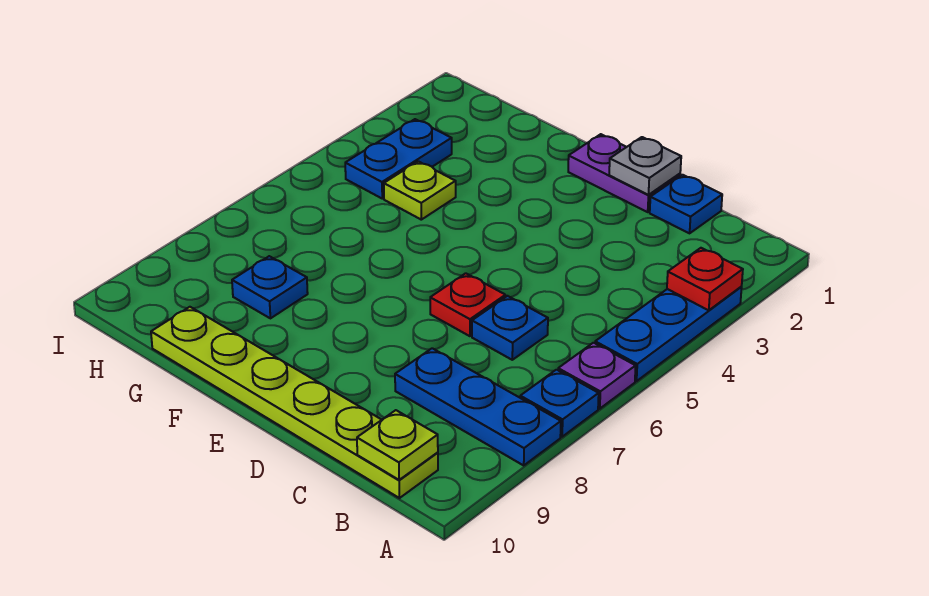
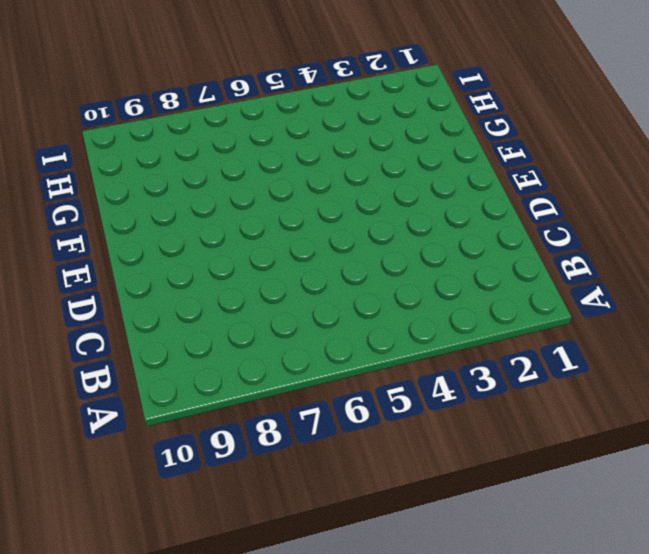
none -> blue 1x3 plate [595,287,742,381]
none -> purple 1x1 plate [558,343,636,409]
none -> blue 1x1 plate [520,370,599,437]

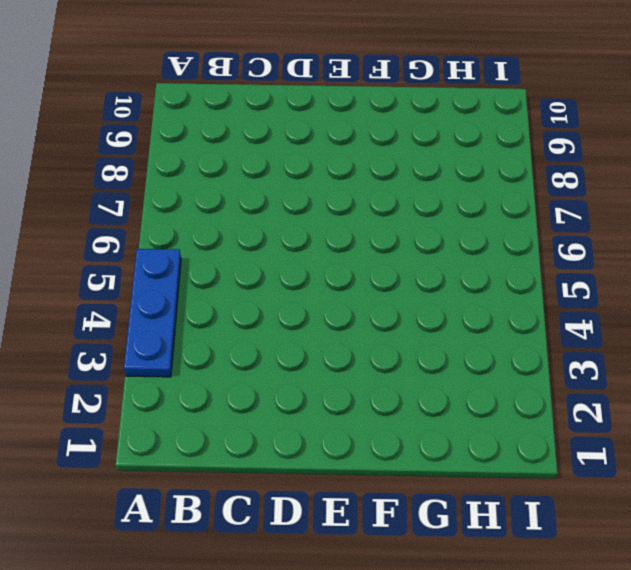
none -> purple 1x1 plate [558,343,636,409]
none -> blue 1x1 plate [520,370,599,437]
none -> blue 1x3 plate [395,348,561,465]

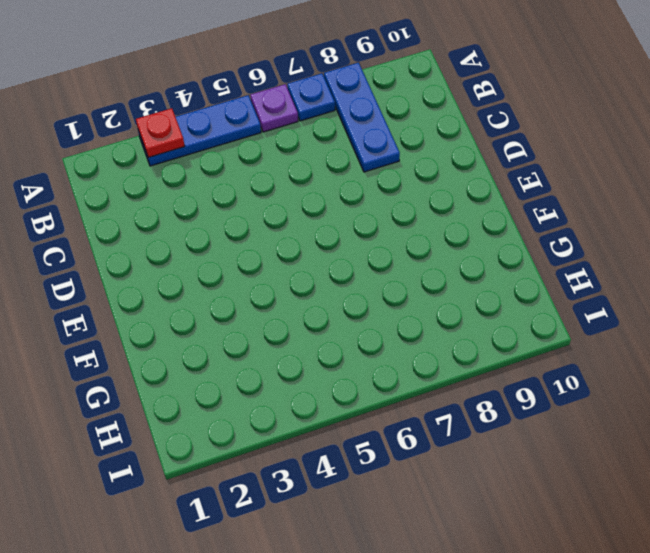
none -> lime 1x6 plate [151,307,438,498]
none -> blue 1x1 plate [650,175,722,233]
none -> blue 1x1 plate [472,296,548,360]

